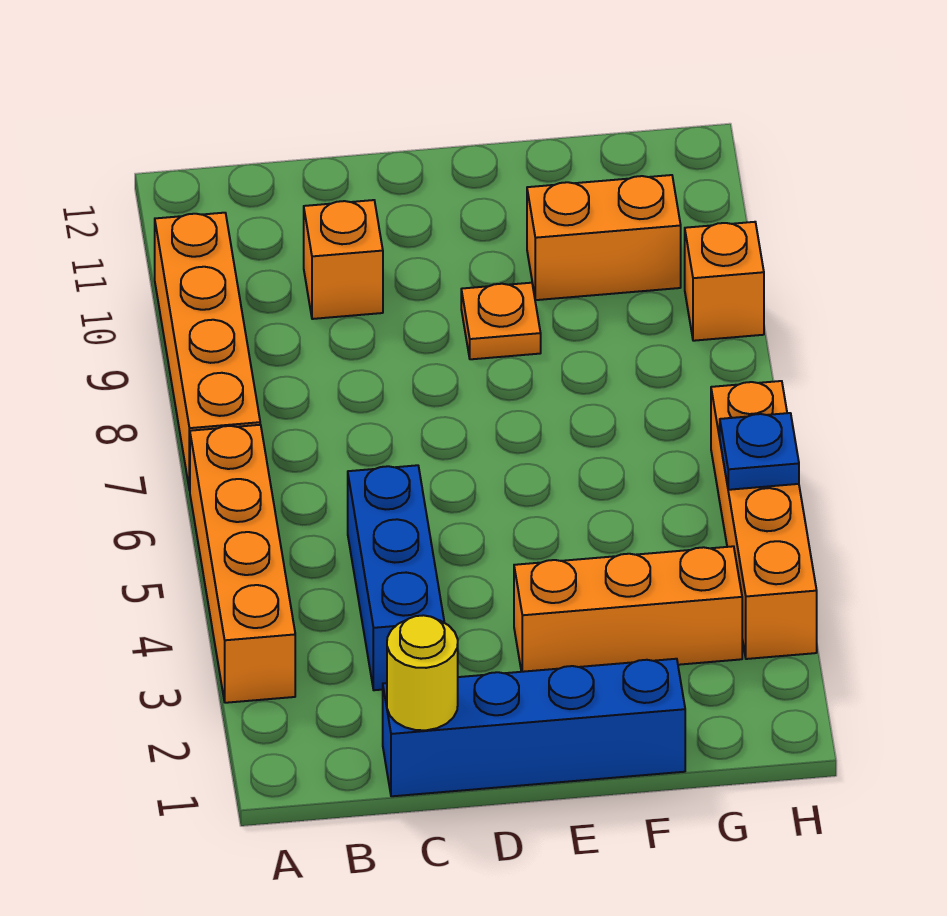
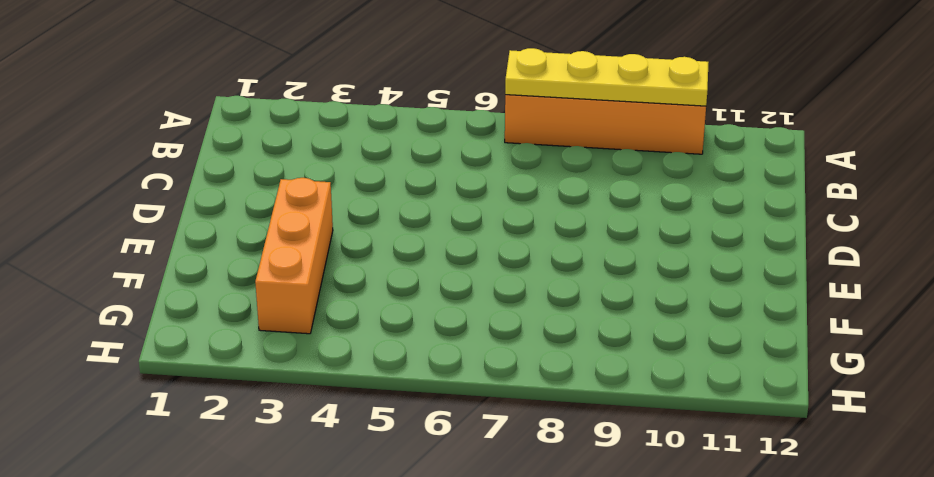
yellow 1x4 plate [505,48,709,106] -> none
none -> orange 1x4 brick [190,425,295,703]
none -> blue 1x4 brick [383,659,685,796]
none -> blue 1x3 brick [348,465,444,690]

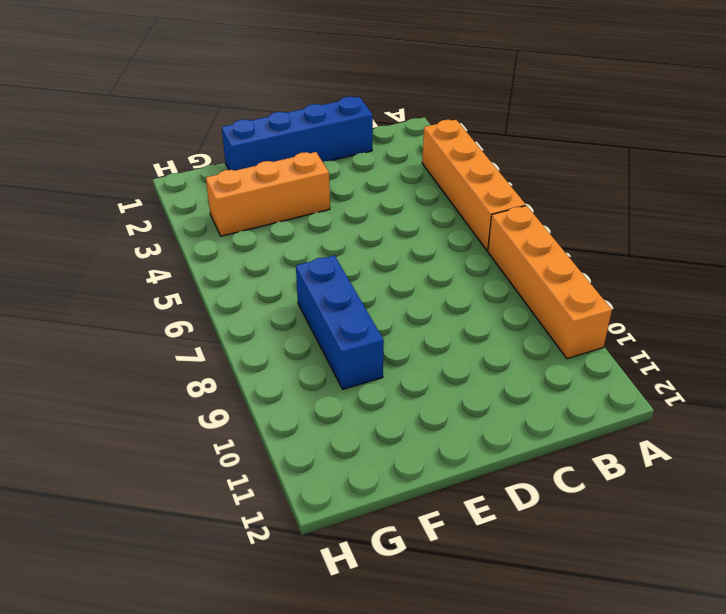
blue 1x3 brick [296,255,384,389] -> blue 1x3 brick moved to [348,465,444,690]
none -> orange 1x1 brick [304,200,383,319]
none -> orange 1x1 plate [461,283,541,359]
none -> orange 1x2 brick [527,175,681,300]

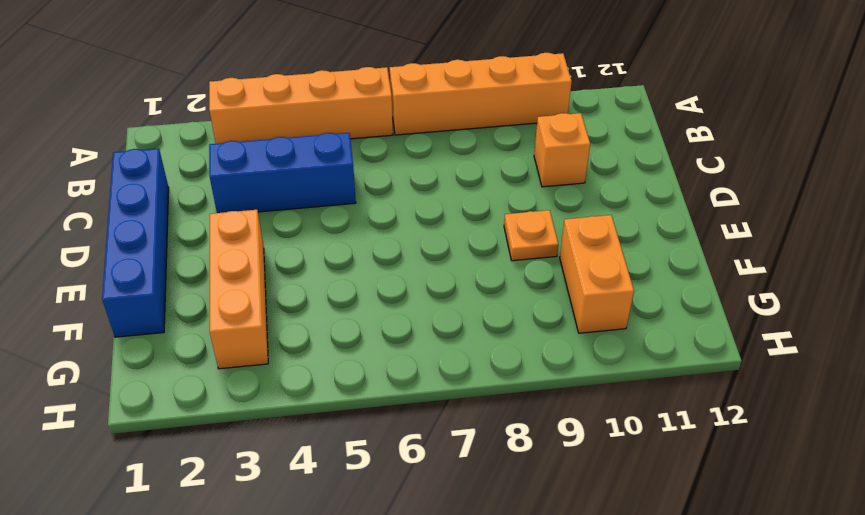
none -> orange 1x4 brick [711,381,817,659]
none -> orange 1x1 brick [685,222,764,341]
none -> yellow 1x1 round brick [387,615,458,730]

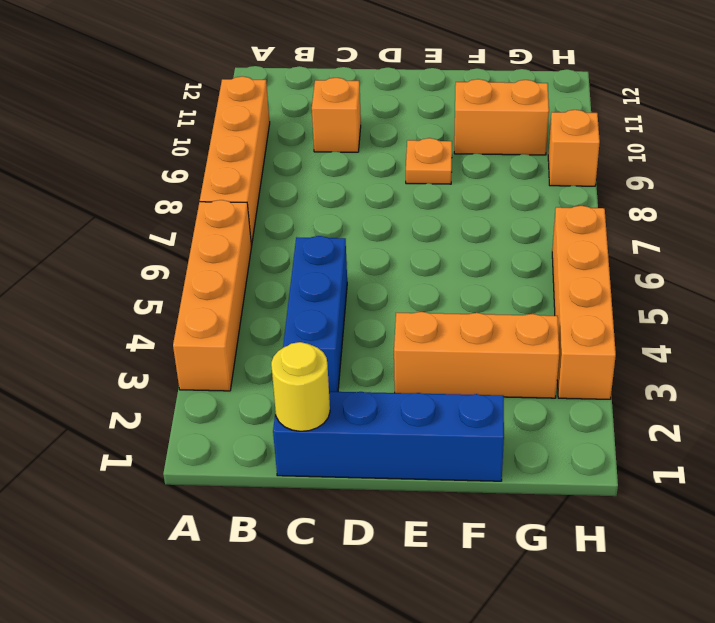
none -> blue 1x1 plate [720,413,799,490]

